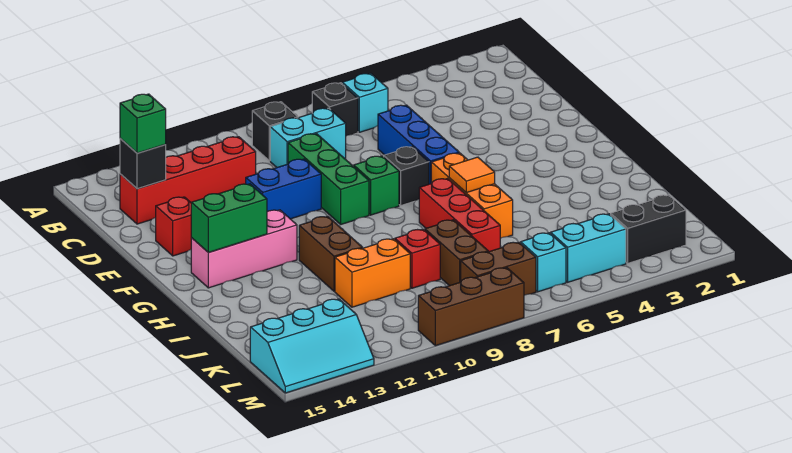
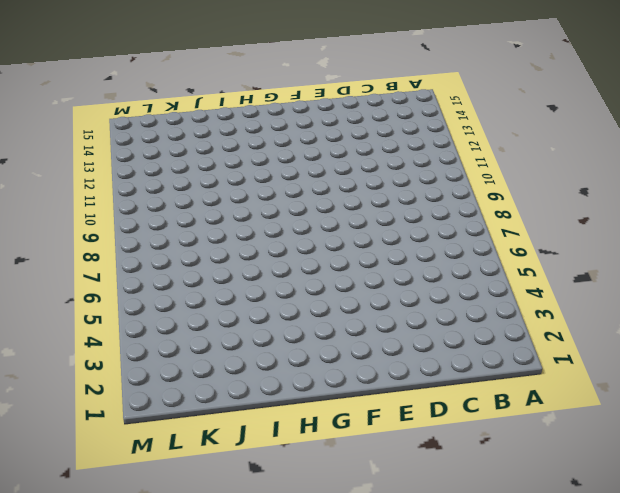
none -> cyan 1x1 brick [342,73,388,132]
none -> black 1x1 brick [312,83,358,136]
none -> black 1x1 brick [252,102,298,161]

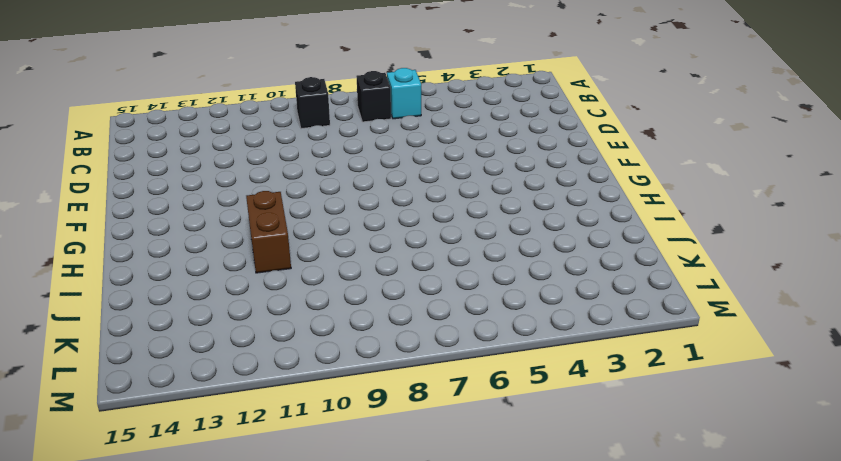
none -> cyan 1x2 brick [270,108,346,167]
none -> red 1x4 brick [120,137,256,224]
none -> blue 1x3 brick [378,105,459,184]

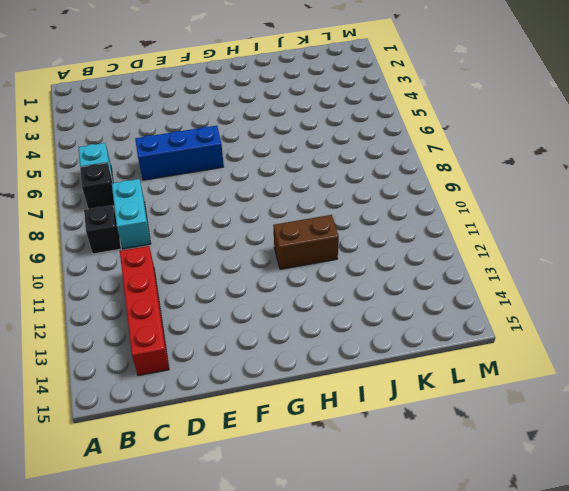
none -> green 1x3 brick [288,134,369,224]
none -> blue 1x2 brick [246,159,321,219]
none -> red 1x1 brick [156,197,192,256]

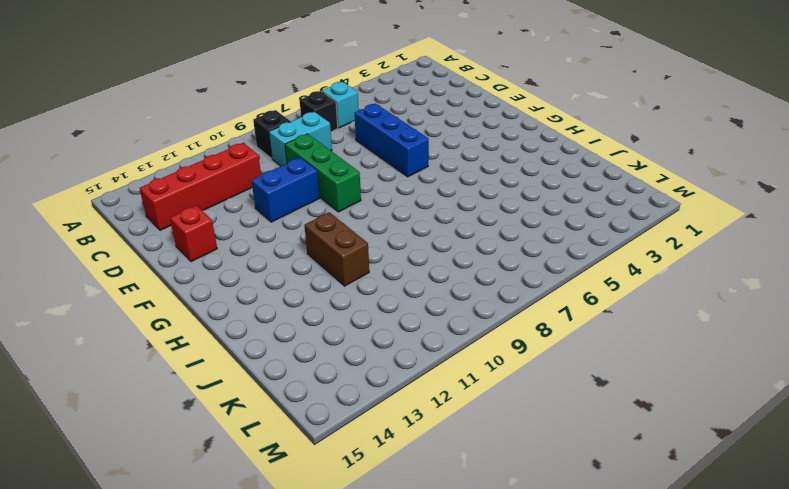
none -> black 1x1 brick [384,147,429,206]
none -> green 1x1 brick [354,156,399,215]
none -> orange 1x3 brick [431,153,513,238]

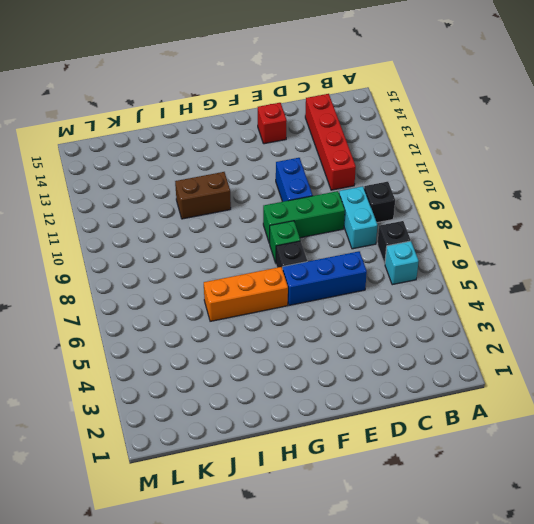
none -> pink 1x3 brick [191,210,297,288]
none -> red 1x3 brick [419,178,500,252]
none -> brown 1x2 brick [425,220,488,286]

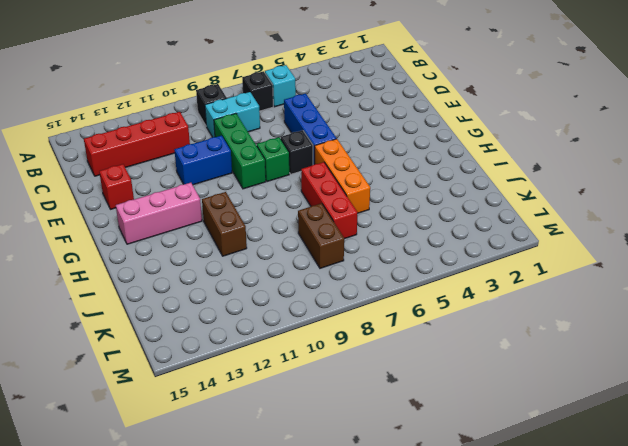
none -> red 1x1 brick [395,229,440,288]
none -> orange 1x2 brick [335,239,410,307]
none -> black 1x2 brick [611,195,686,263]

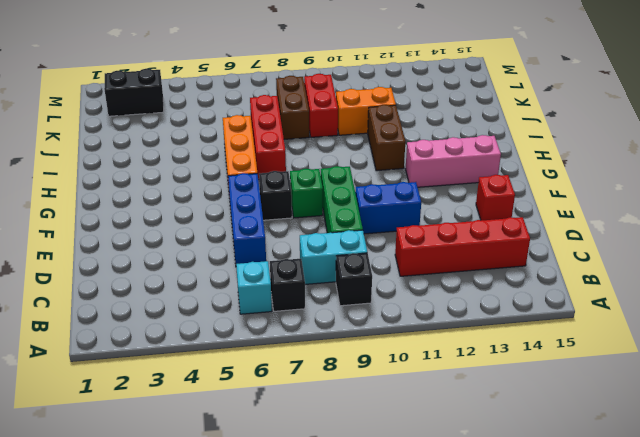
red 1x2 brick [304,74,338,137] -> red 1x1 brick [395,229,440,288]
none -> cyan 1x2 brick [551,214,626,282]
none -> cyan 1x1 brick [521,233,566,292]
none -> brown 1x2 brick [461,242,536,295]

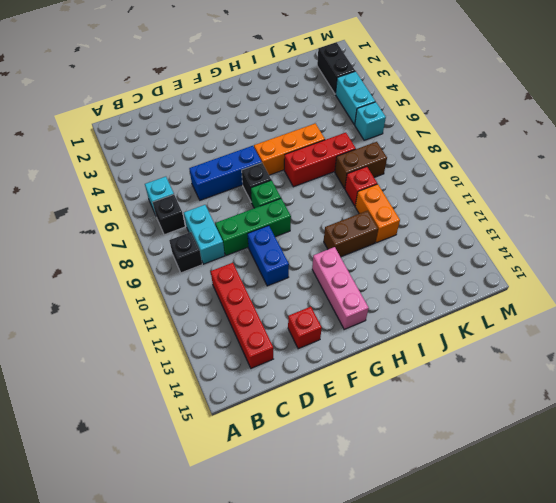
none -> brown 1x2 brick [461,242,536,295]
none -> cyan 2x3 slope [250,299,374,393]
none -> brown 1x3 brick [418,268,524,346]

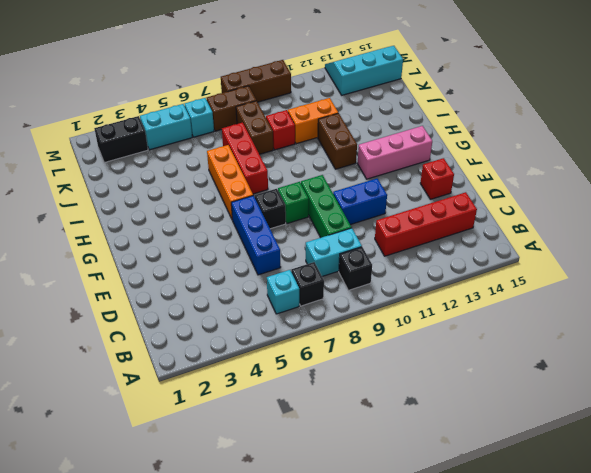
none -> black 1x1 brick [120,139,166,189]
none -> green 1x2 brick [191,184,267,253]
none -> orange 1x1 tile [449,157,495,193]

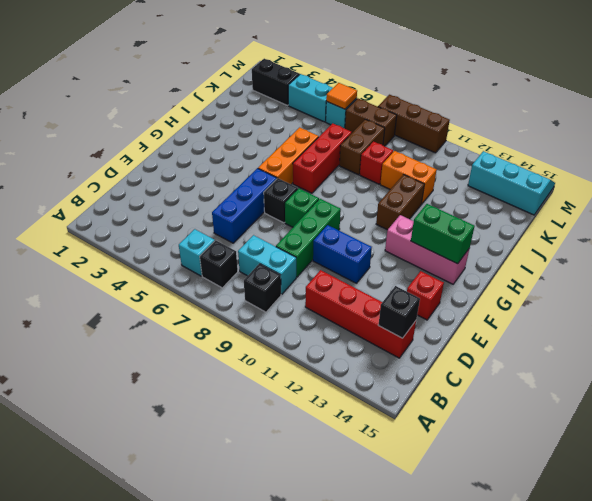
orange 1x1 tile [326,83,357,109] -> orange 1x1 tile moved to [449,157,495,193]
none -> green 1x1 brick [120,94,166,153]

